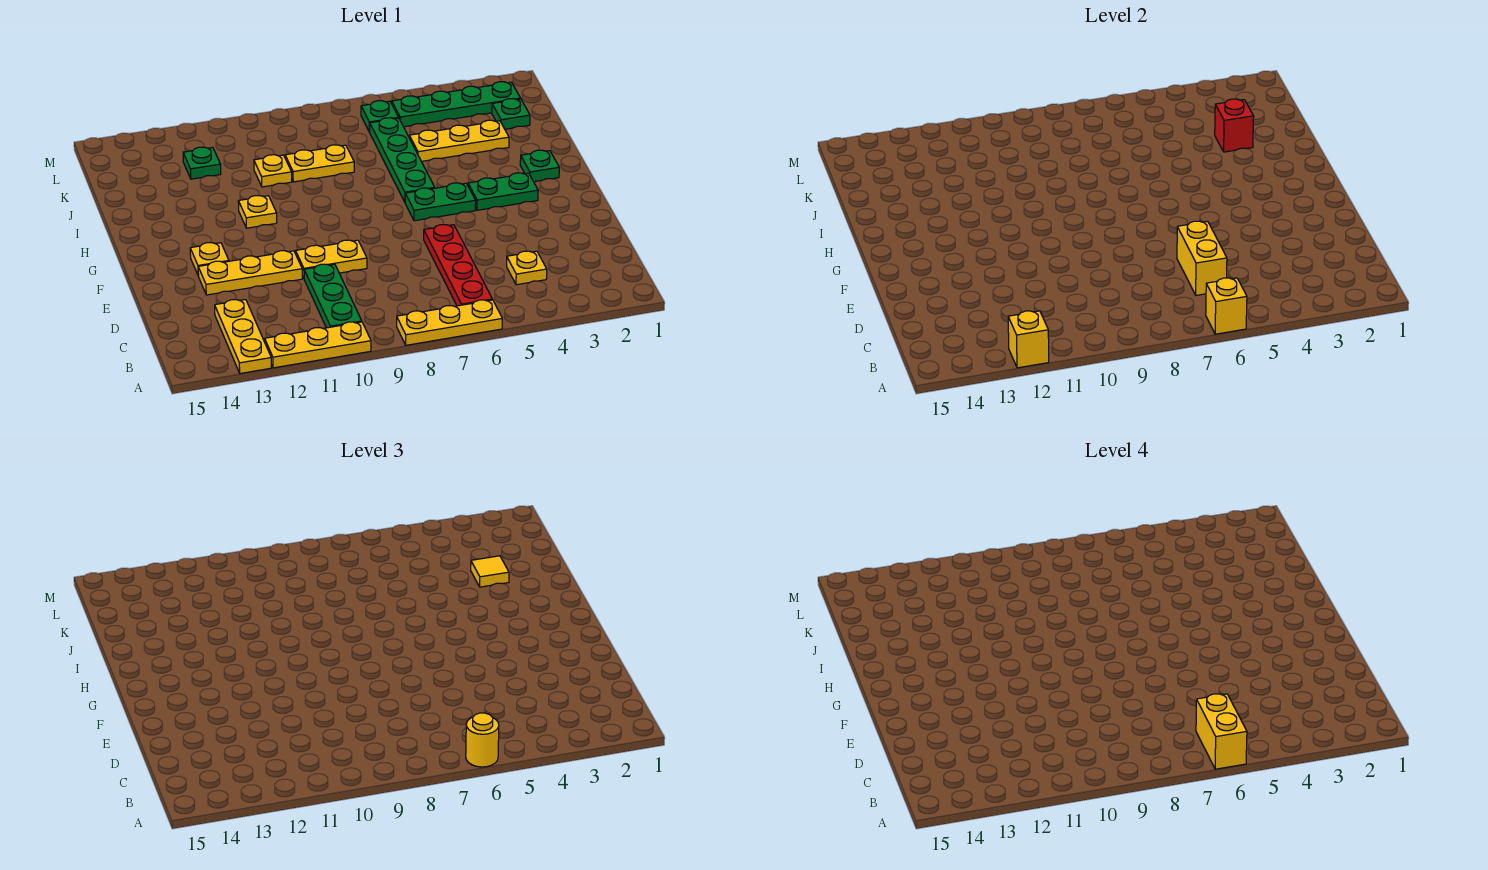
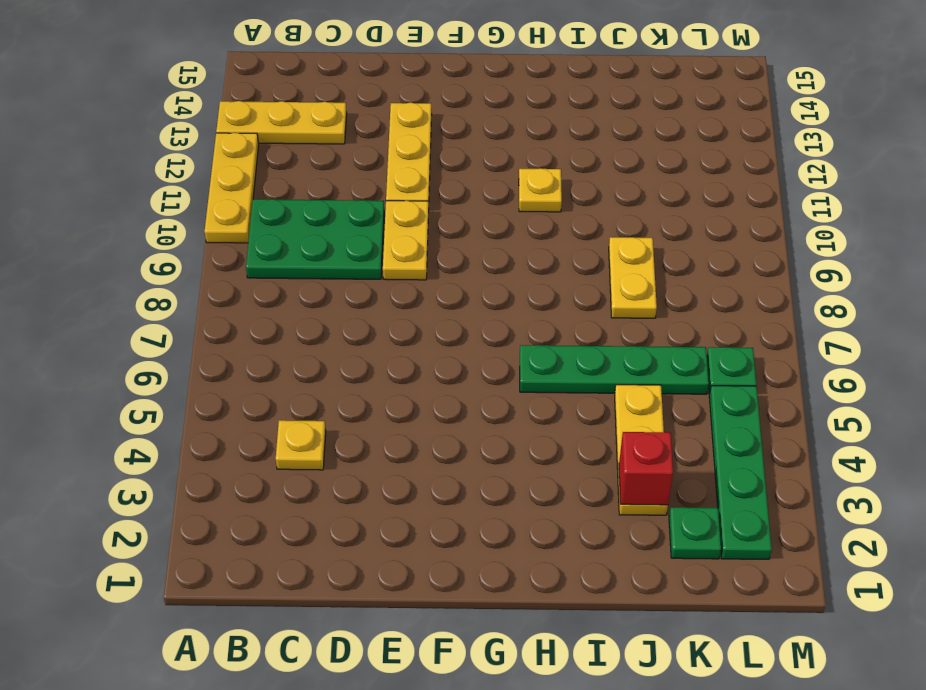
green 2x3 plate [246,199,384,279] -> green 1x3 plate [304,264,362,328]
none -> yellow 1x3 plate [397,300,502,345]
none -> red 1x4 plate [424,225,492,306]
none -> yellow 1x1 plate [190,243,229,276]

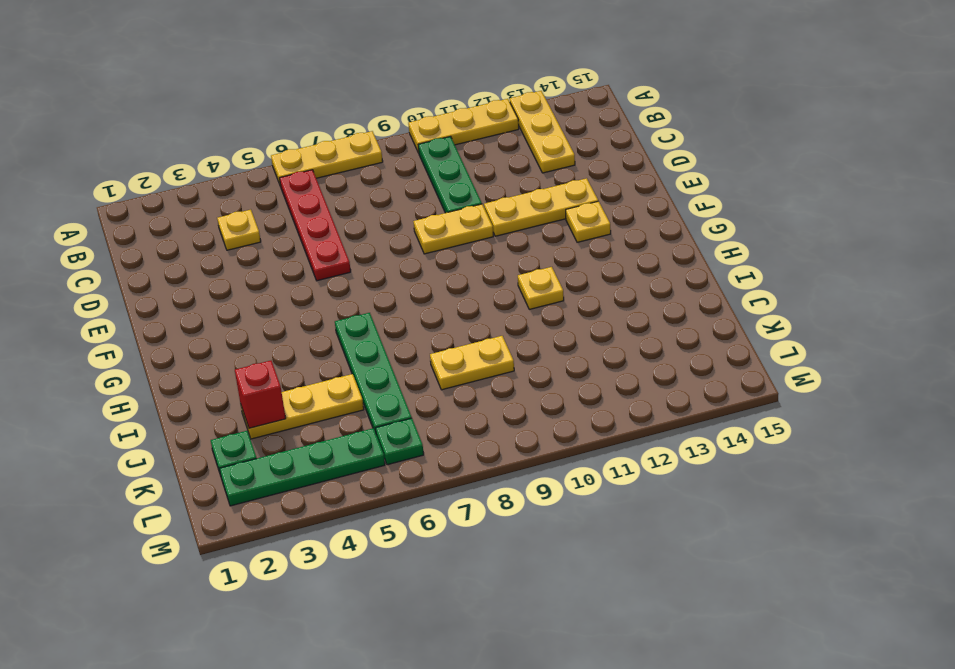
none -> green 1x2 plate [468,173,538,210]
none -> green 1x2 plate [405,183,476,221]
none -> green 1x1 plate [520,150,559,182]

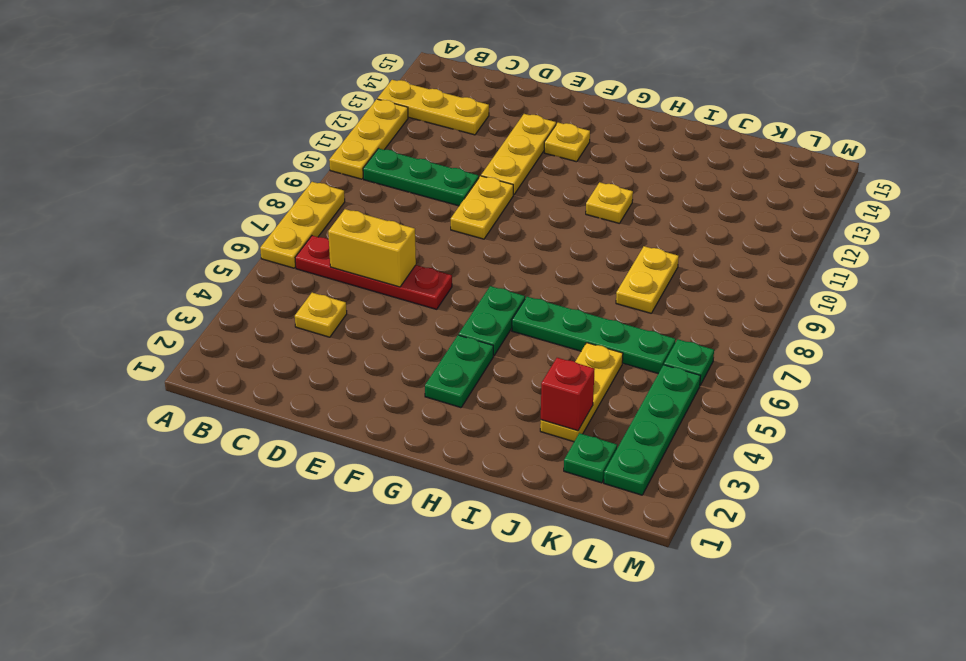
none -> green 1x1 plate [520,150,559,182]
none -> yellow 1x1 plate [254,155,292,187]
none -> green 1x1 plate [183,147,221,179]

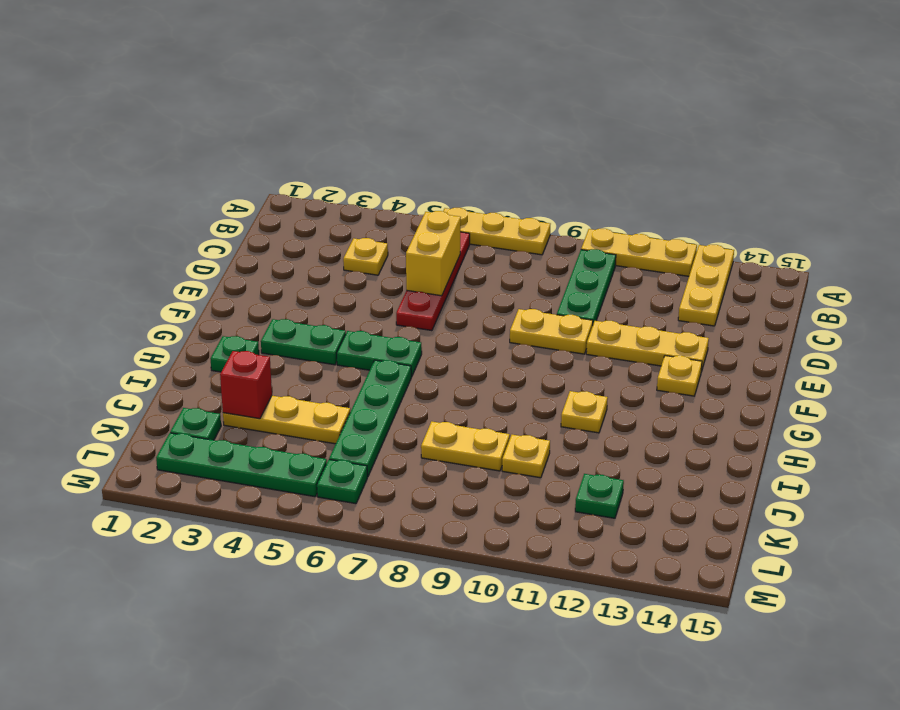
none -> yellow 1x1 brick [1206,278,1247,334]
none -> yellow 1x1 brick [1008,311,1049,368]
none -> yellow 1x1 round brick [466,713,499,767]

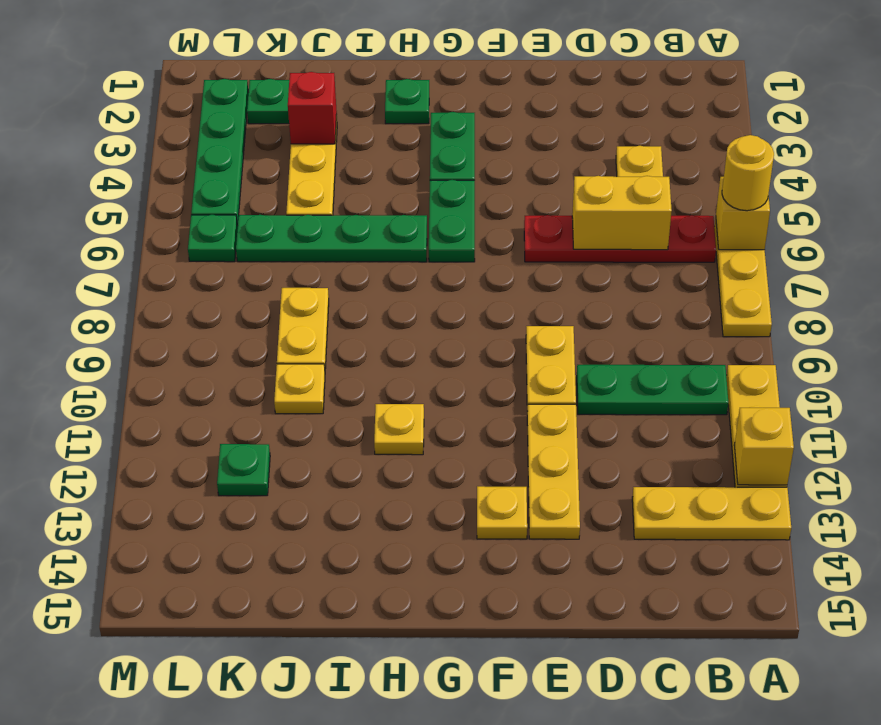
none -> yellow 1x1 tile [471,556,509,587]
none -> yellow 1x2 brick [1196,694,1247,769]

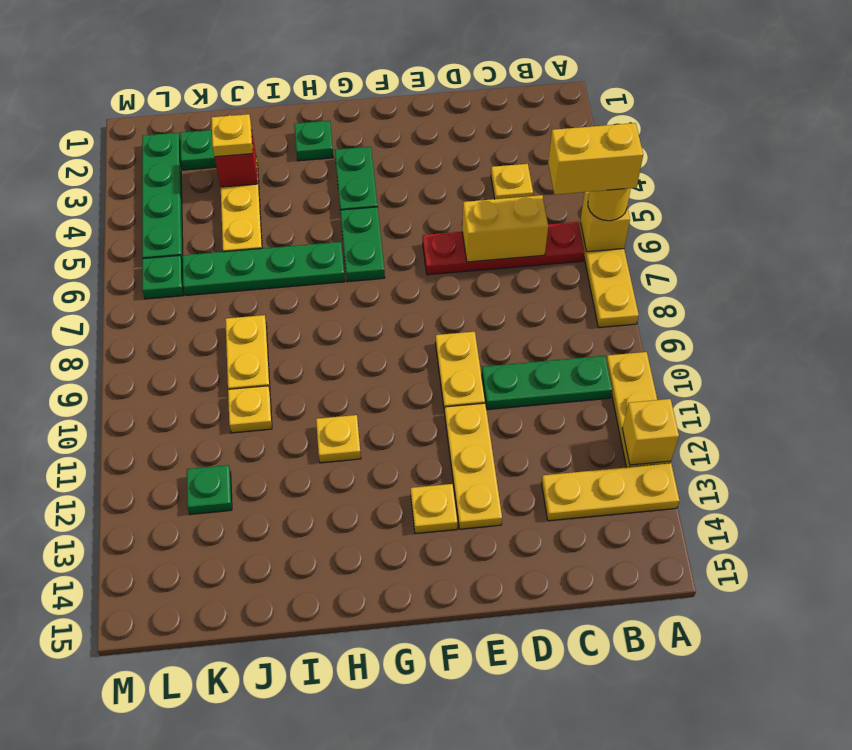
yellow 1x1 plate [211,114,253,157] -> yellow 1x1 tile [471,556,509,587]

